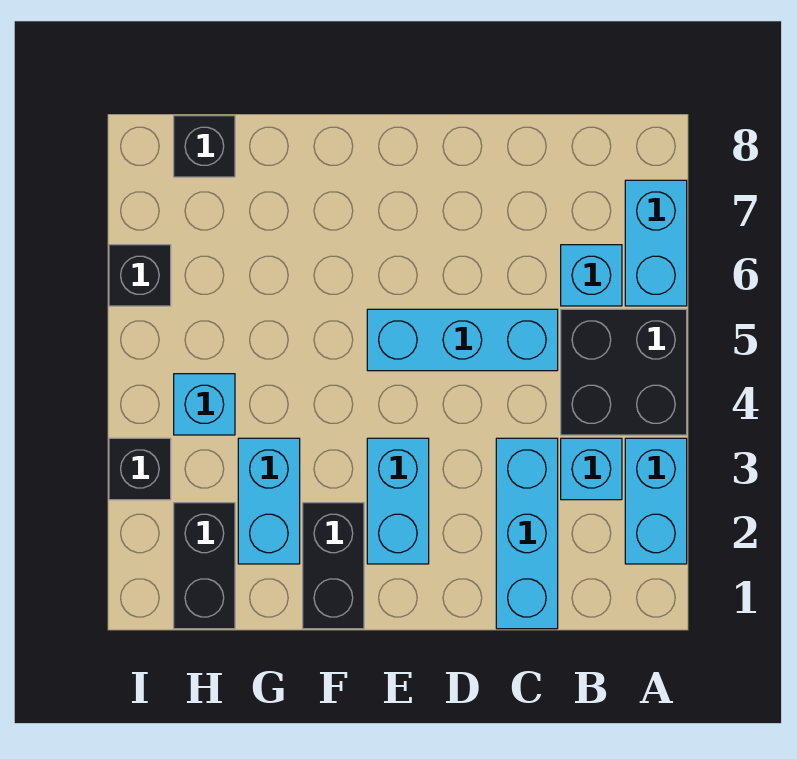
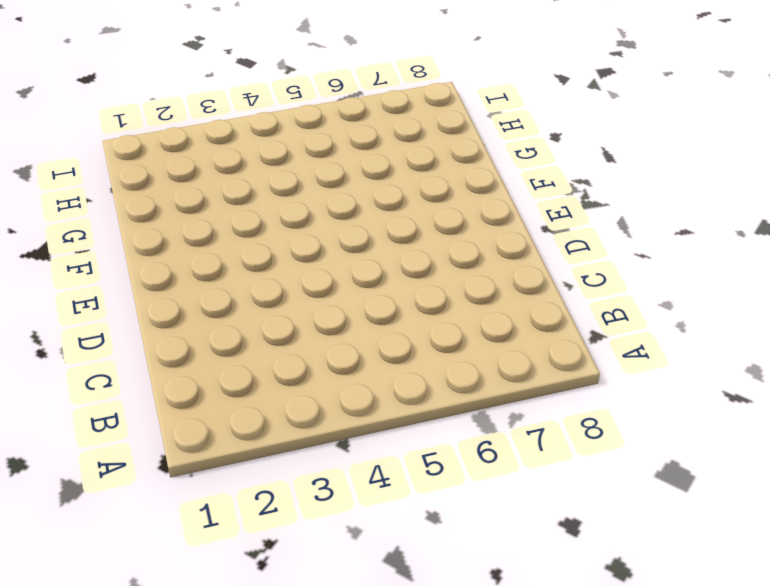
none -> cyan 1x2 brick [625,438,687,564]
none -> black 2x2 brick [561,309,687,435]
none -> cyan 1x2 brick [625,180,687,306]

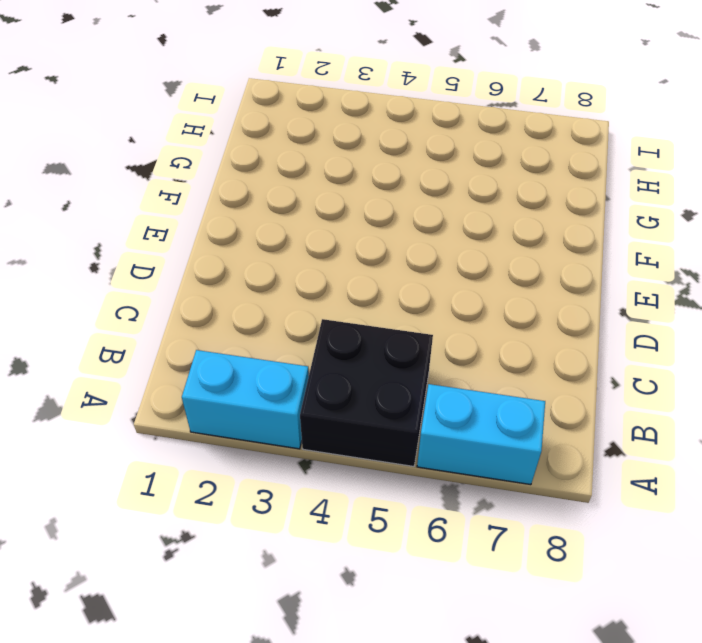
none -> cyan 1x1 brick [561,438,622,500]
none -> cyan 1x1 brick [561,245,622,306]
none -> cyan 1x3 brick [496,438,558,629]

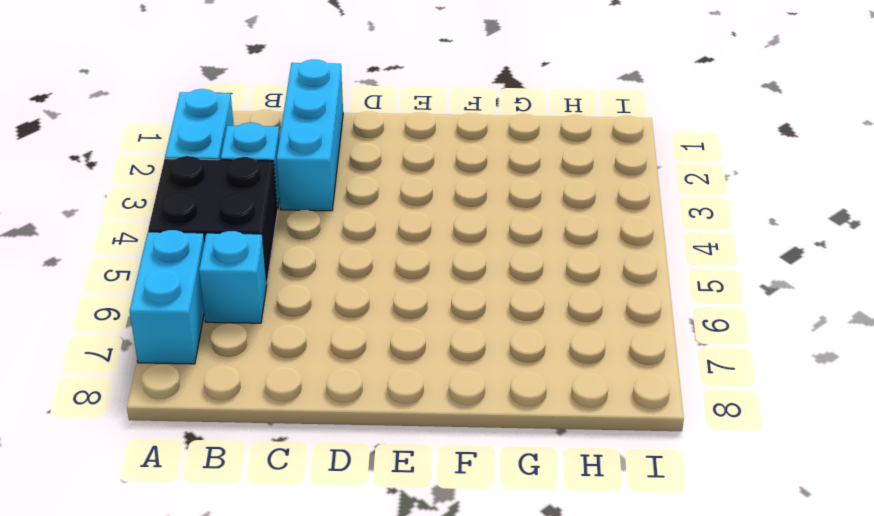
none -> cyan 1x3 brick [367,309,558,371]
none -> cyan 1x2 brick [367,438,429,564]
none -> black 1x2 brick [303,503,364,629]

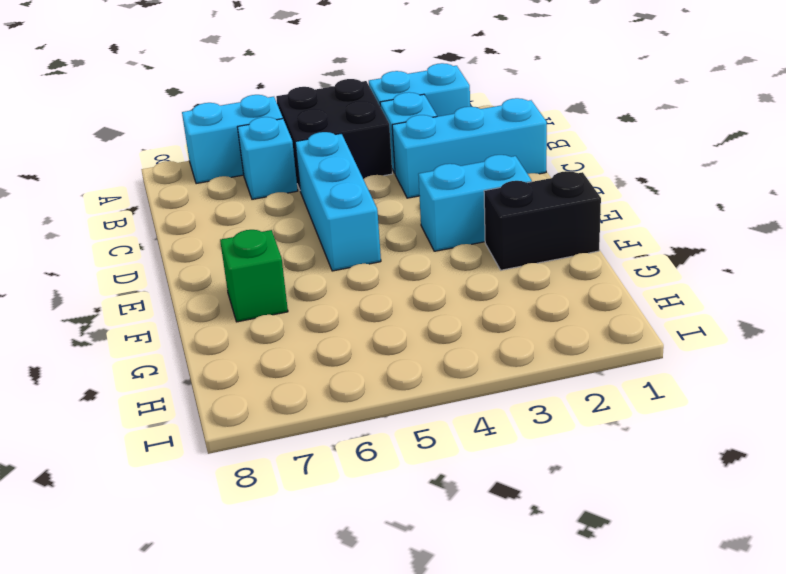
green 1x1 brick [220,230,288,322] -> none
none -> cyan 1x2 brick [238,438,300,564]
none -> black 1x2 brick [174,503,235,629]
none -> cyan 1x1 brick [174,374,235,435]

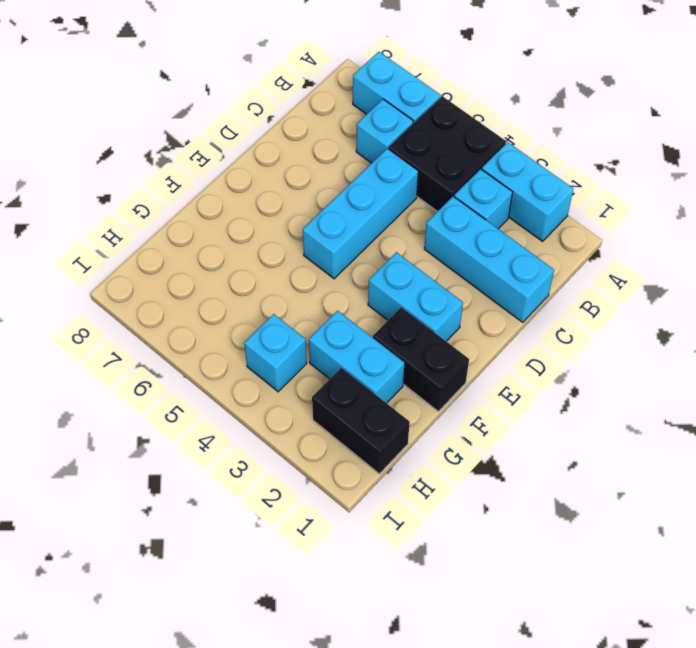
none -> black 1x1 brick [174,116,235,177]
none -> black 1x1 brick [109,438,171,500]
none -> black 1x1 brick [109,245,171,306]

